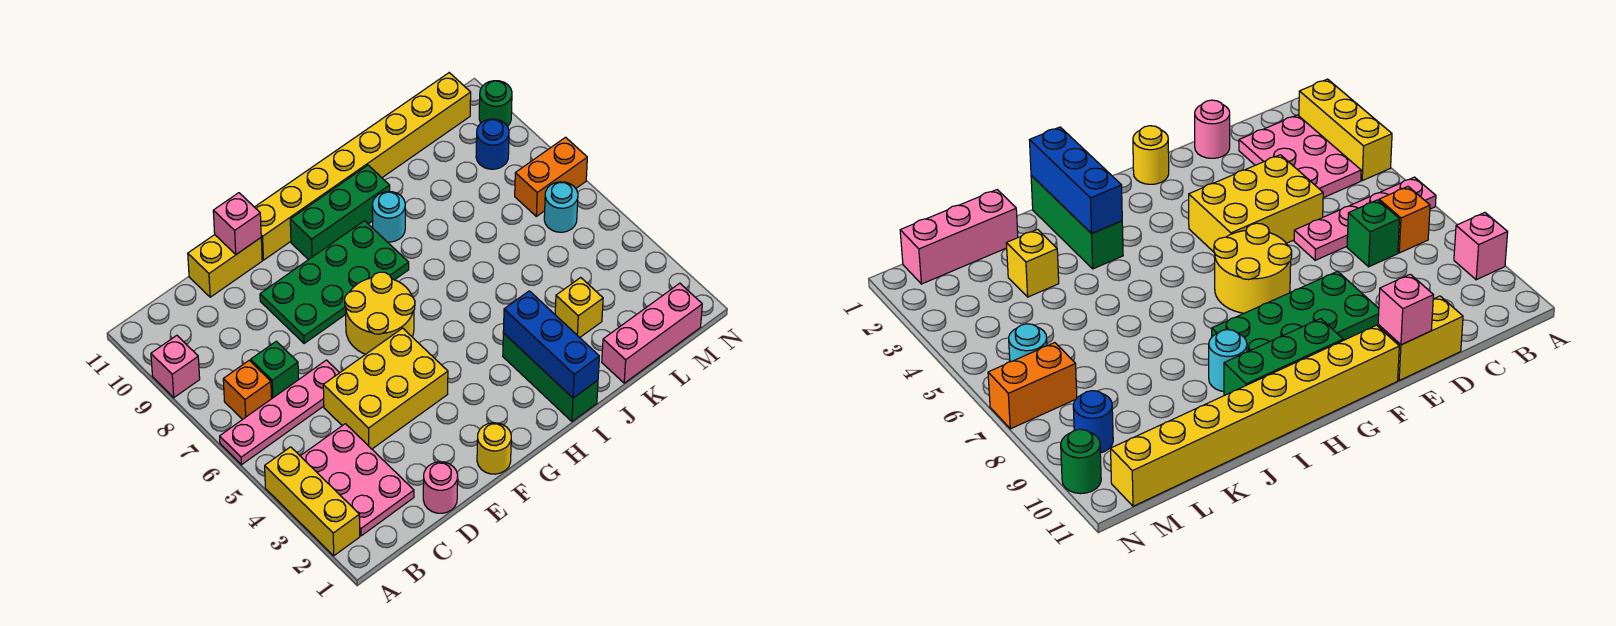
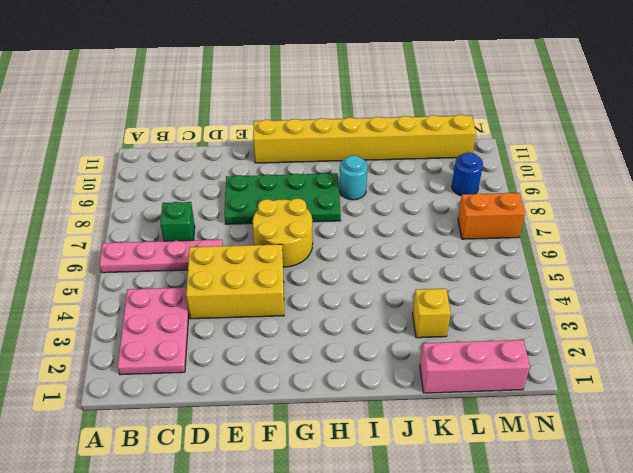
none -> yellow 1x3 brick [265,447,360,556]
none -> pink 1x1 brick [151,335,200,398]
none -> orange 1x1 brick [223,360,272,420]

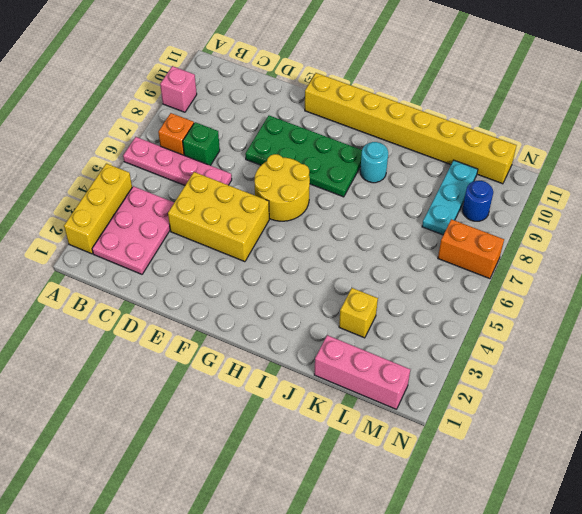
cyan 1x3 plate [422,160,478,235] -> none
none -> pink 1x1 round brick [423,462,458,513]
none -> yellow 1x2 brick [188,235,262,297]
none -> yellow 1x1 round brick [477,423,511,474]

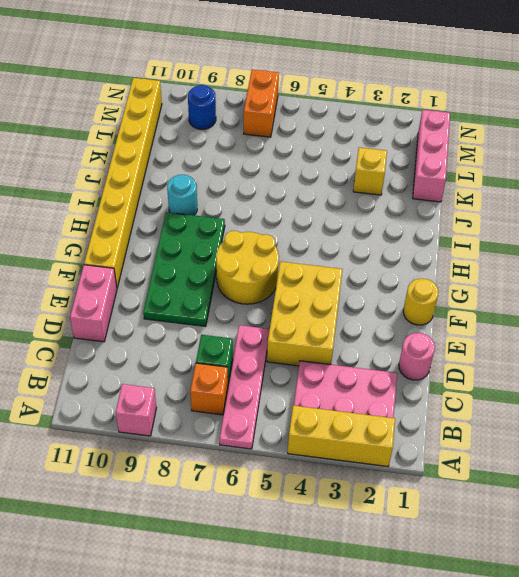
pink 1x2 brick [70,265,117,342] -> yellow 1x2 brick [188,235,262,297]
none -> green 1x3 brick [290,165,390,260]
none -> green 1x3 brick [503,333,598,421]
none -> cyan 1x1 round brick [544,182,578,232]

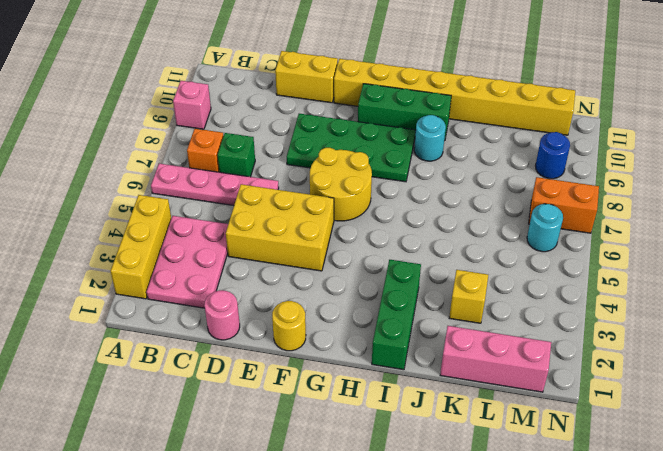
none -> green 1x1 round brick [479,81,512,126]
none -> pink 1x1 brick [213,193,261,254]
none -> blue 1x3 brick [503,291,599,398]

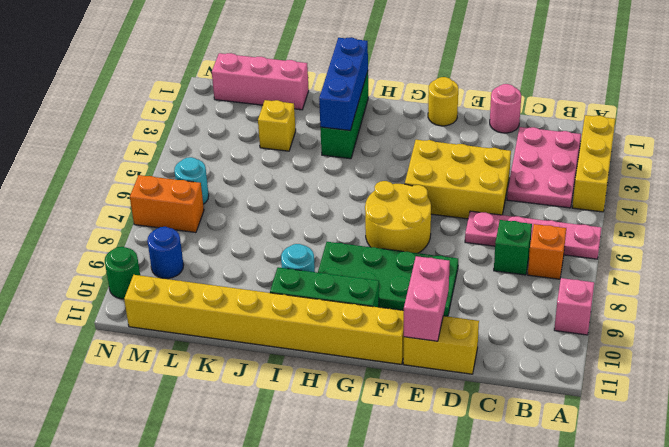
pink 1x2 brick [403,256,450,341] -> pink 1x1 brick [213,193,261,254]

